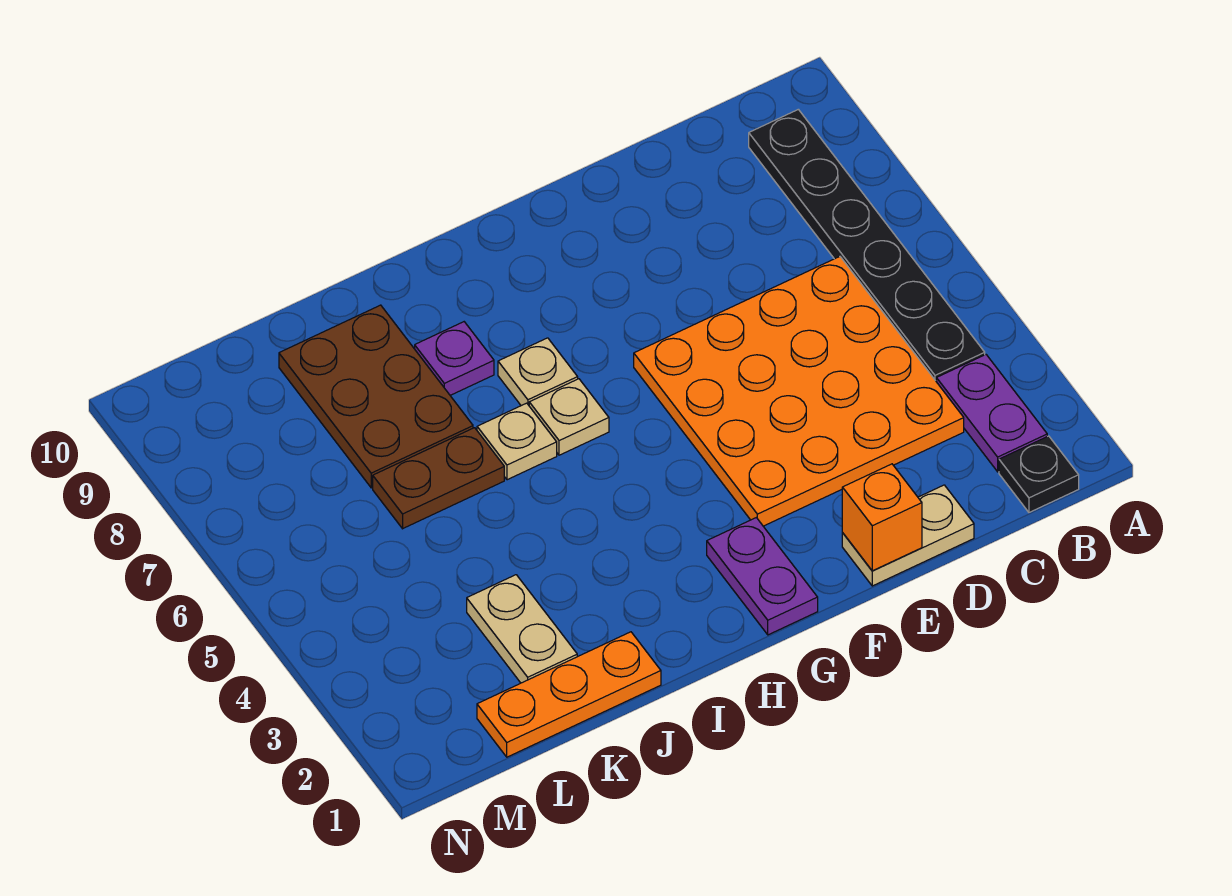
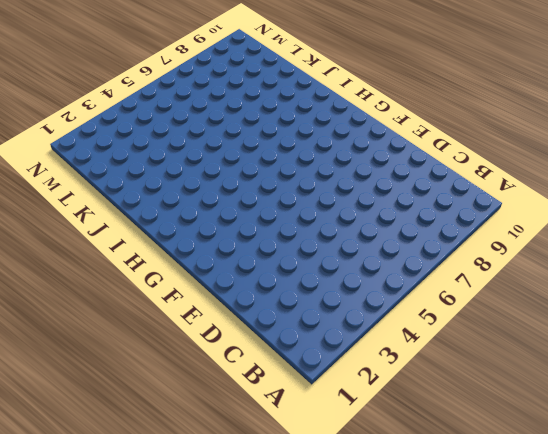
none -> black 1x1 plate [999,436,1079,512]
none -> purple 1x2 plate [937,355,1047,472]
none -> black 1x6 plate [749,109,985,382]

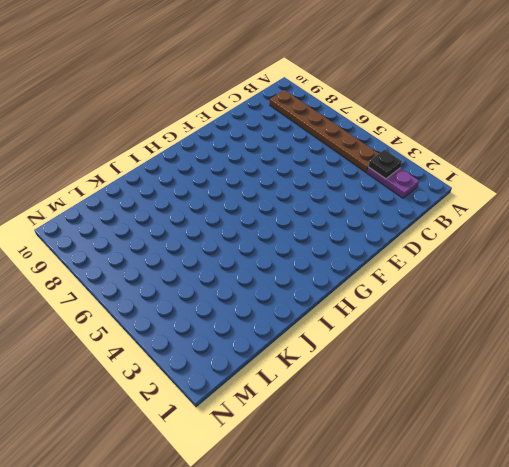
black 1x1 plate [368,150,402,179] -> black 1x1 plate moved to [999,436,1079,512]
brown 1x6 plate [270,90,379,172] -> black 1x6 plate [749,109,985,382]
none -> orange 4x4 plate [634,257,964,526]
none -> tan 1x2 plate [842,485,974,586]
none -> purple 1x2 plate [707,518,818,635]

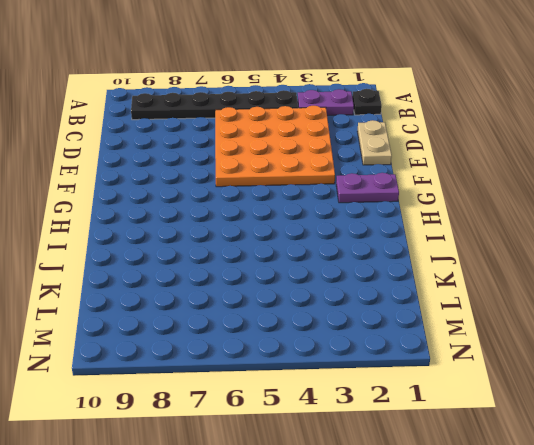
none -> tan 1x1 plate [529,379,609,455]
none -> tan 1x1 plate [498,338,578,406]
none -> tan 1x1 plate [477,403,557,480]

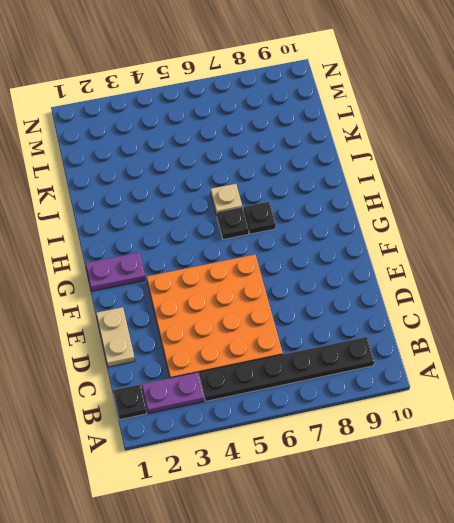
black 1x1 plate [217,207,249,240] -> tan 1x1 plate [529,379,609,455]
black 1x1 plate [244,202,276,234] -> tan 1x1 plate [498,338,578,406]
none -> purple 1x1 plate [415,322,494,395]
none -> orange 1x3 plate [477,632,661,757]
none -> brown 1x2 plate [373,428,504,529]

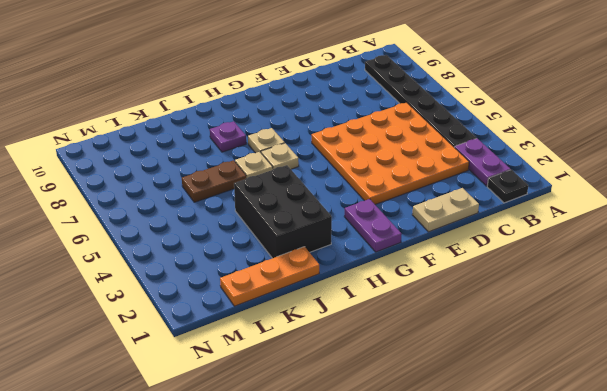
black 2x3 brick [234,165,332,258] -> none
none -> brown 2x3 plate [279,305,473,488]
none -> tan 1x2 plate [467,575,577,683]
none -> orange 1x1 brick [842,464,922,571]

